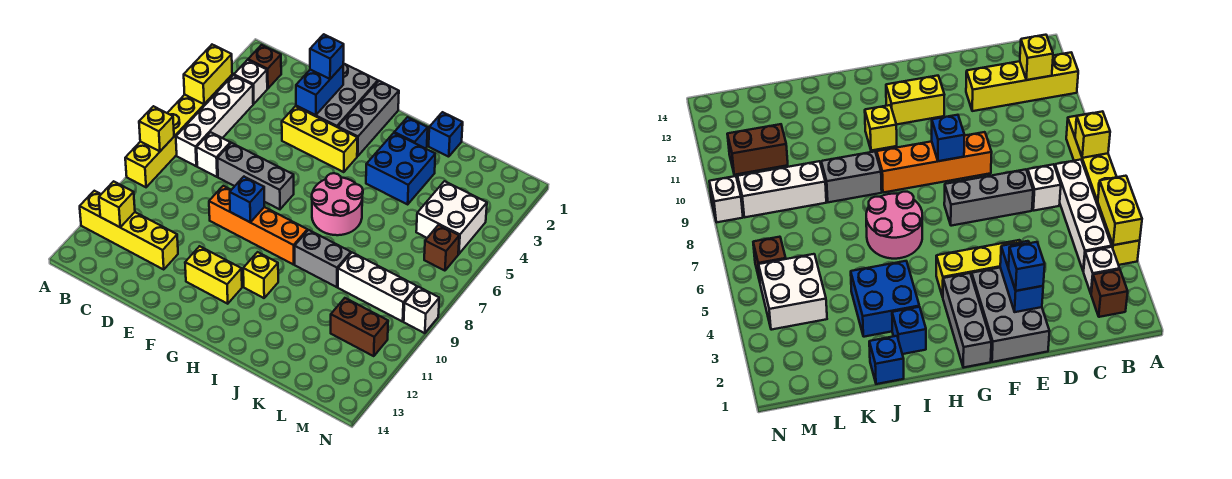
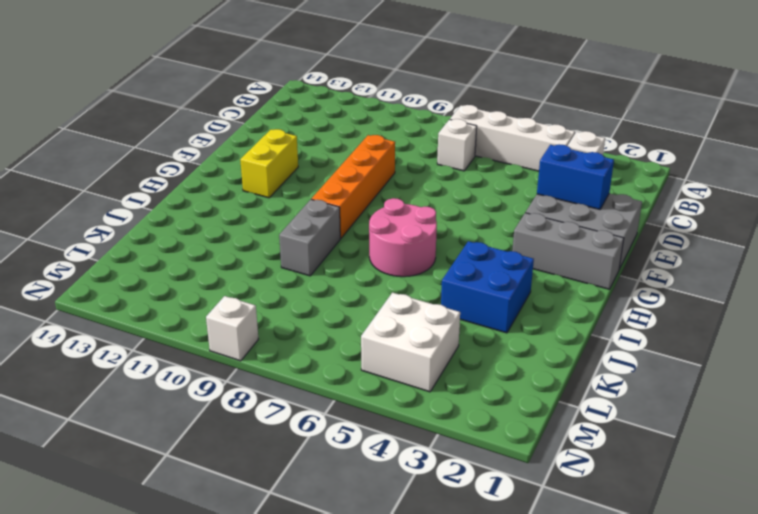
none -> yellow 1x6 brick [125,75,232,187]
none -> yellow 1x4 brick [80,191,178,269]
none -> brown 1x1 brick [248,45,281,89]

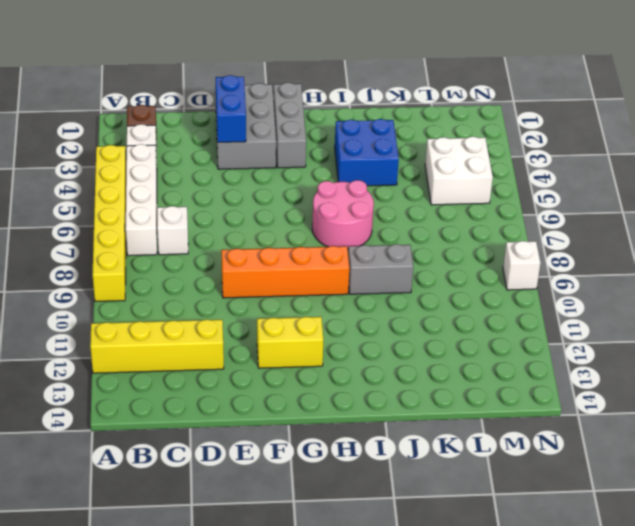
none -> grey 1x3 brick [217,143,294,209]
none -> yellow 1x3 brick [282,106,357,172]
none -> yellow 1x1 brick [243,252,278,298]

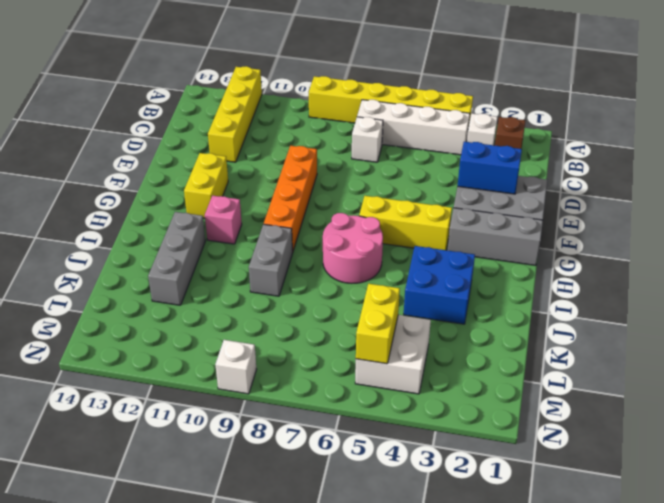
yellow 1x3 brick [359,196,452,250] -> yellow 1x3 brick turned to [282,106,357,172]
pink 1x1 brick [205,196,242,244] -> yellow 1x1 brick [243,252,278,298]
grey 1x3 brick [148,212,205,305] -> grey 1x3 brick moved to [217,143,294,209]
yellow 1x2 brick [356,284,400,364] -> yellow 1x2 brick turned to [184,45,232,104]
none -> blue 1x1 brick [394,117,428,149]
none -> blue 1x1 brick [429,112,463,157]
none -> white 1x3 brick [338,253,417,322]

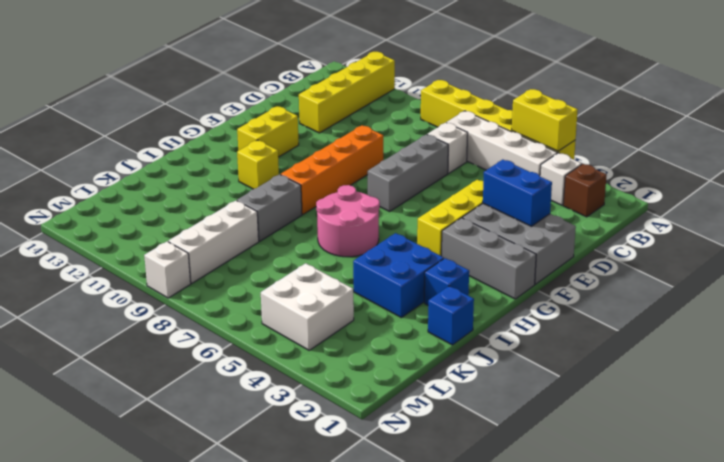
none -> brown 1x2 brick [331,298,388,356]
none -> brown 1x1 brick [424,225,459,271]
none -> yellow 1x1 brick [139,106,174,151]

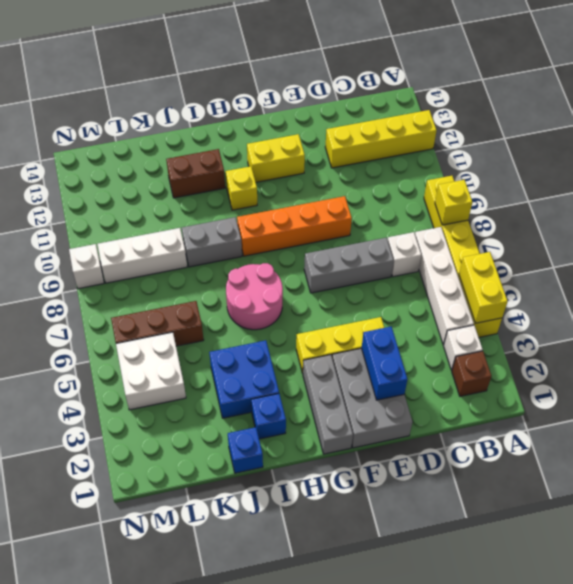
brown 1x2 brick [166,149,225,198] -> brown 1x2 brick moved to [331,298,388,356]
brown 1x3 brick [111,301,204,346] -> brown 1x1 brick [424,225,459,271]
none -> yellow 1x1 brick [99,181,135,227]
none -> blue 1x1 brick [230,177,265,222]
none -> blue 1x1 brick [310,34,344,79]

